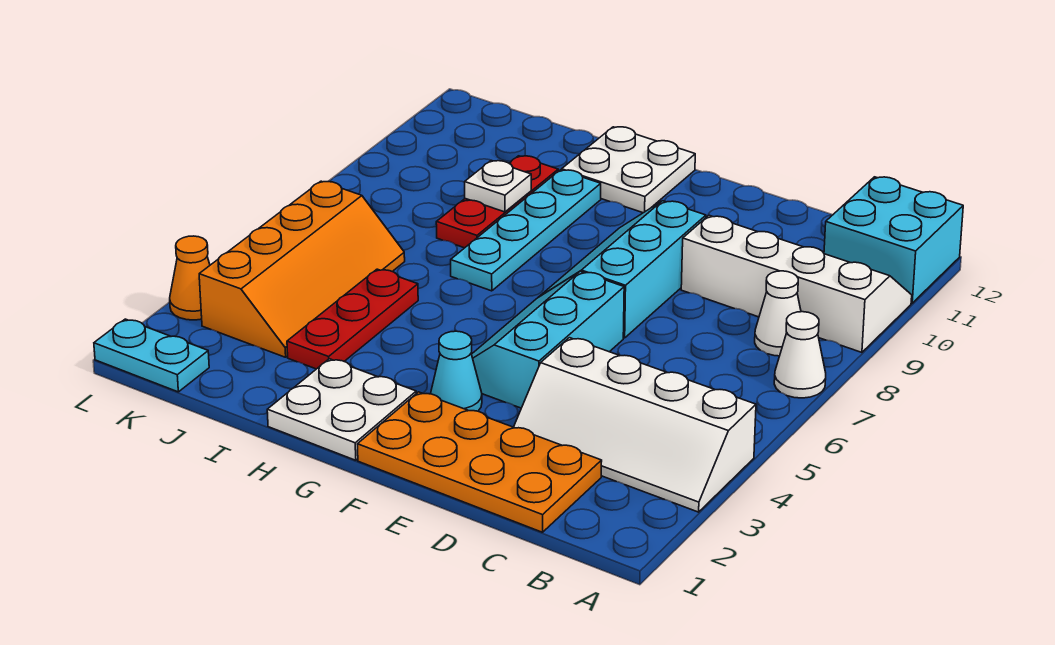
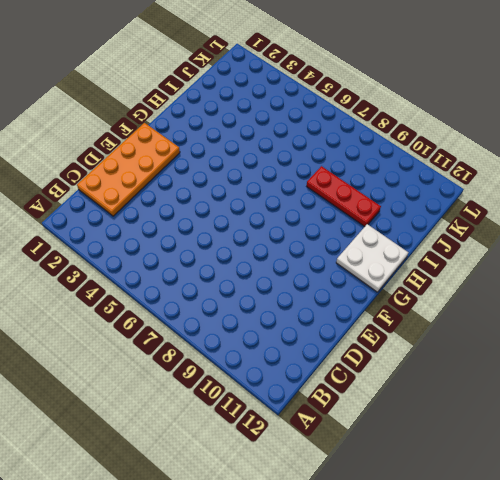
none -> white 2x4 slope [514,338,756,512]
none -> white 1x1 cone [774,312,826,398]
none -> white 2x4 slope [681,215,912,352]

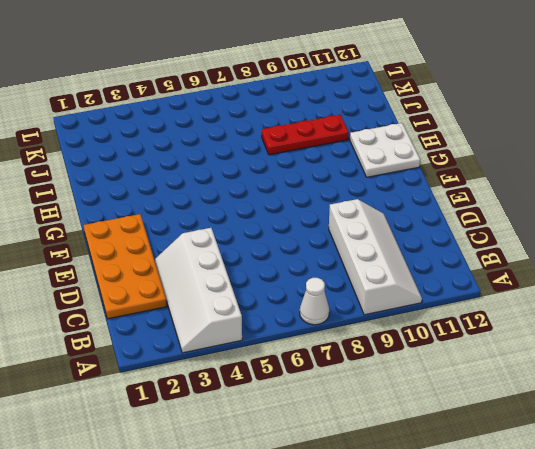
none -> cyan 2x2 brick [824,177,963,303]
none -> white 1x1 cone [755,271,801,356]
none -> cyan 2x3 slope [472,271,624,408]

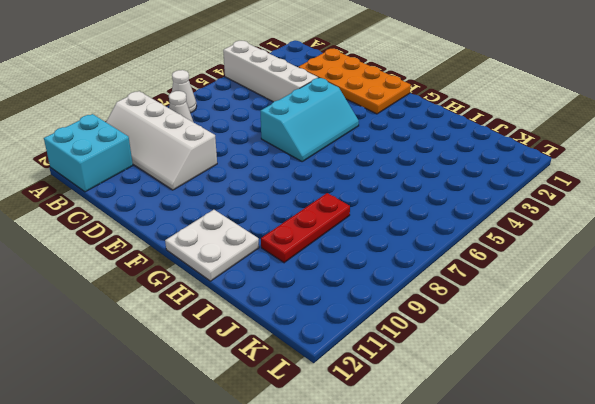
none -> cyan 2x3 slope [539,201,706,338]
none -> cyan 1x1 cone [431,331,482,411]
none -> white 2x2 plate [267,359,416,460]

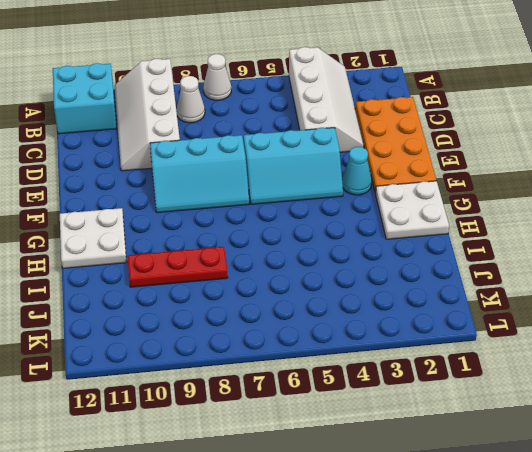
none -> cyan 1x4 plate [451,170,601,291]
none -> red 1x3 plate [287,269,418,369]
none -> orange 2x4 slope [199,181,405,357]

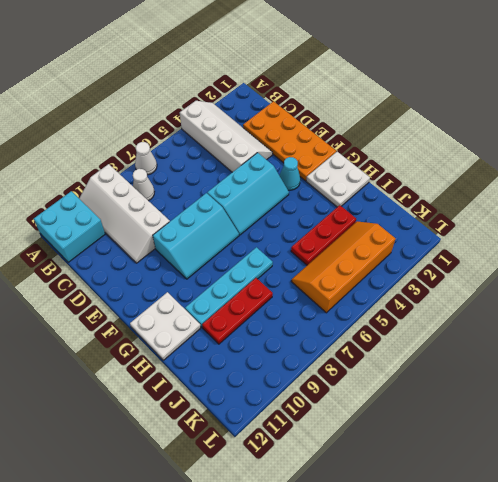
none -> cyan 1x2 plate [94,319,209,392]
none -> orange 1x1 cone [170,236,210,320]
none -> white 1x1 plate [465,161,531,212]

